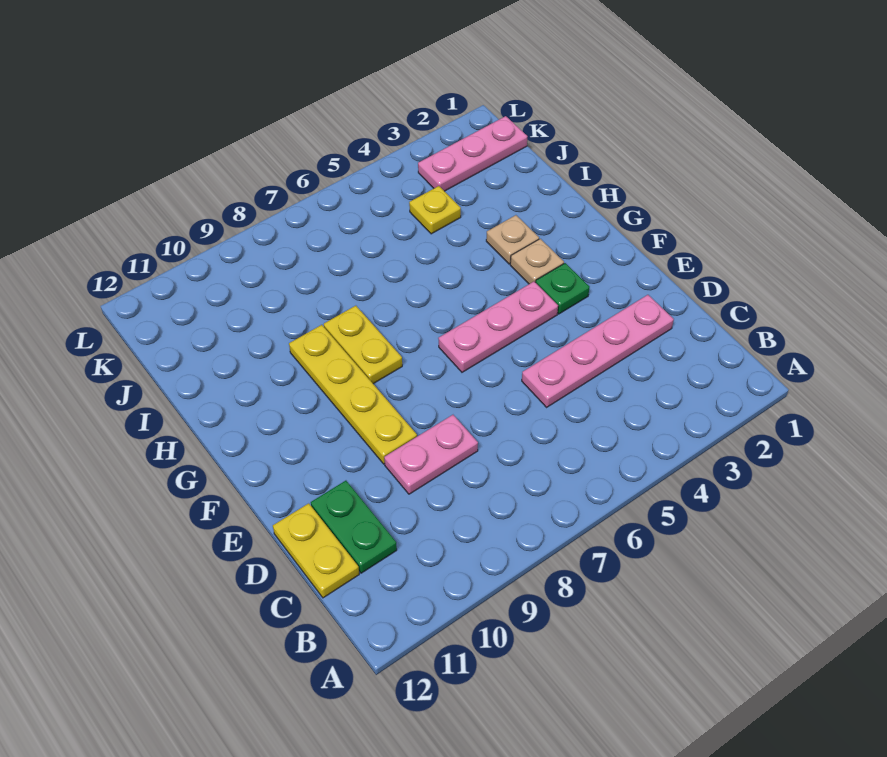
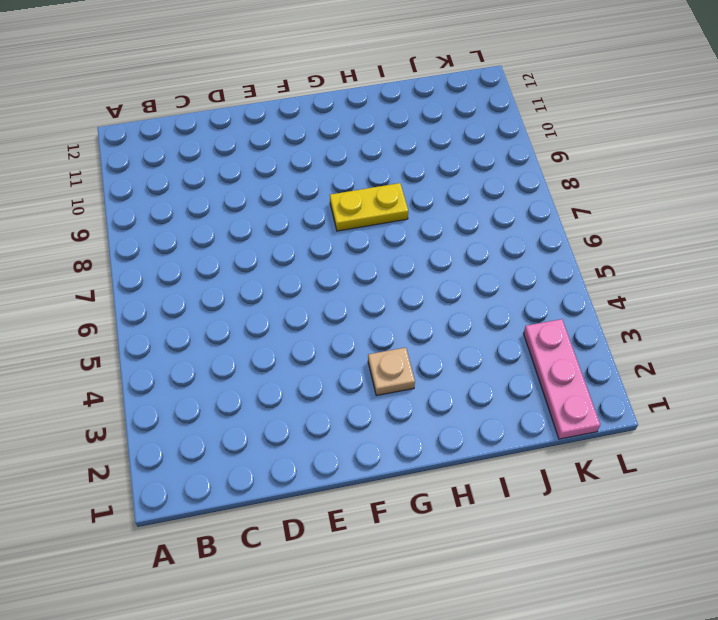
none -> green 1x2 plate [311,481,397,573]
none -> yellow 1x2 plate [273,503,359,598]
none -> pink 1x4 plate [522,295,674,407]

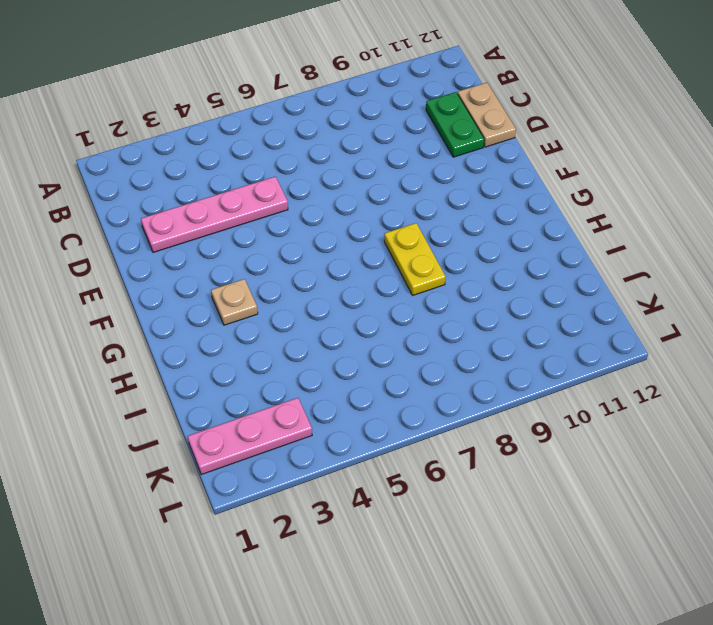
tan 1x2 plate [458,83,516,147] -> yellow 1x2 plate [273,503,359,598]
none -> pink 1x2 plate [384,415,478,494]
none -> yellow 1x4 plate [289,325,417,464]
none -> green 1x1 plate [535,263,590,314]

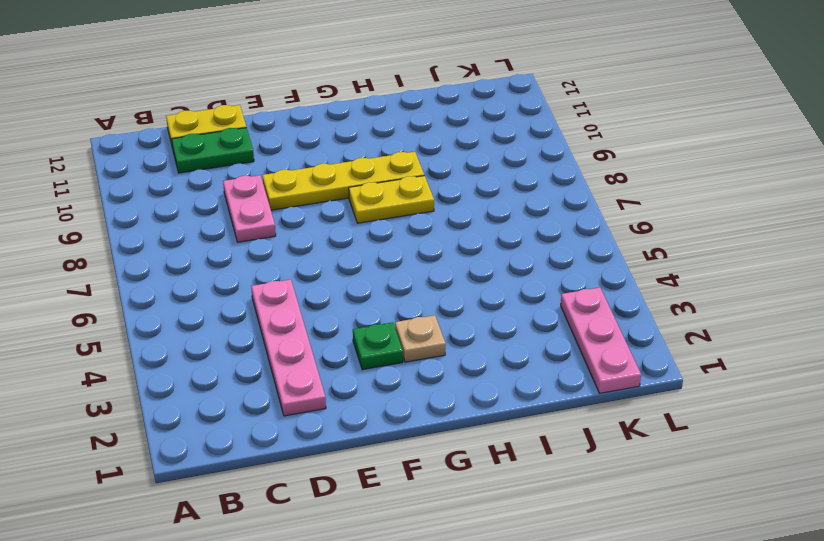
none -> pink 1x3 plate [438,282,558,372]
none -> tan 1x1 plate [486,215,539,264]
none -> yellow 1x1 plate [409,186,461,234]

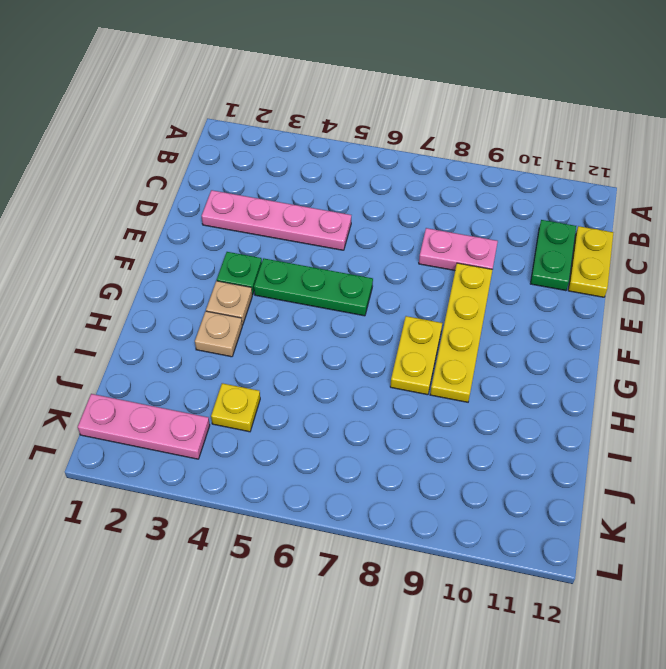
green 1x3 plate [254,258,373,316] -> pink 1x3 plate [438,282,558,372]

